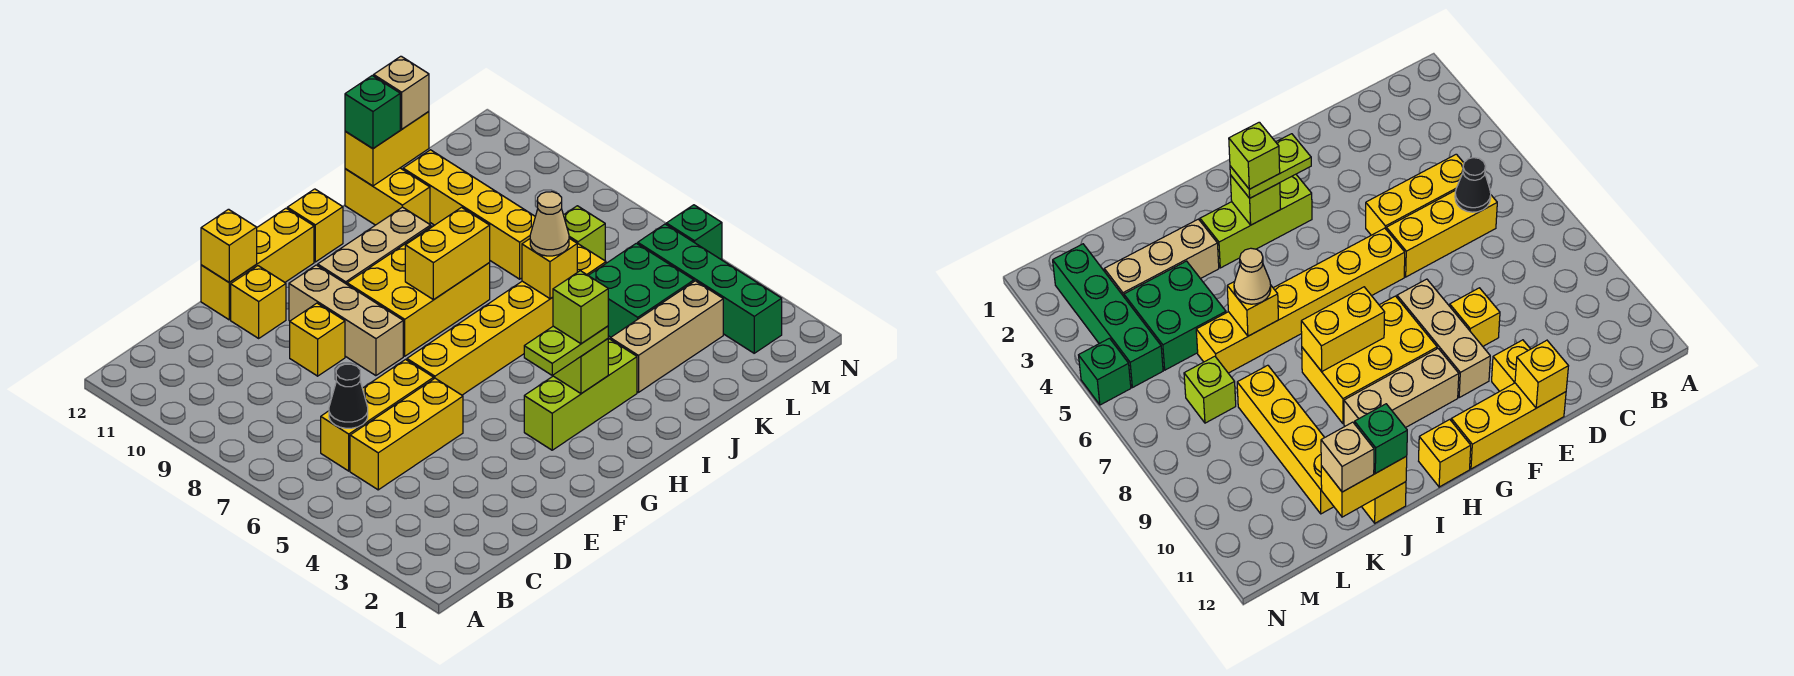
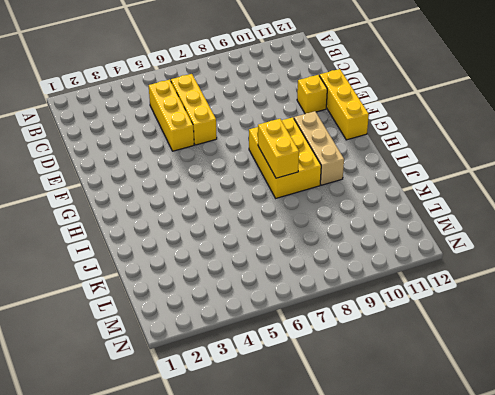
none -> yellow 1x1 brick [290,303,345,376]
none -> yellow 1x6 brick [407,244,606,395]
none -> tan 1x3 brick [289,265,403,376]

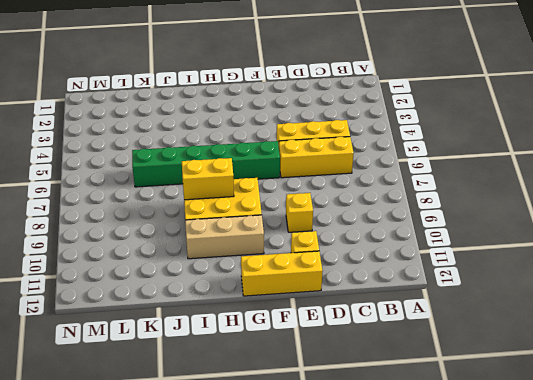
green 1x6 brick [132,141,280,187] -> yellow 1x6 brick [407,244,606,395]
none -> tan 1x3 brick [289,265,403,376]
none -> lime 1x3 brick [524,339,637,450]
none -> yellow 1x1 brick [287,189,343,262]

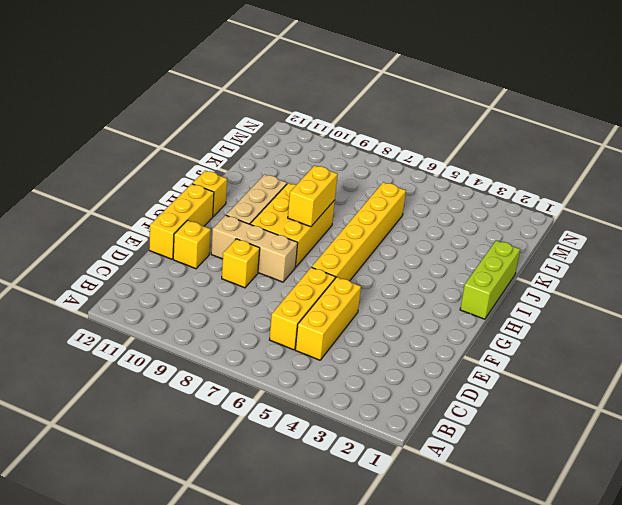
lime 1x3 brick [460,240,520,319] -> lime 1x3 brick moved to [524,339,637,450]
none -> tan 1x3 brick [610,281,723,392]
none -> yellow 1x2 brick [345,168,430,225]
none -> green 2x2 brick [588,243,694,337]

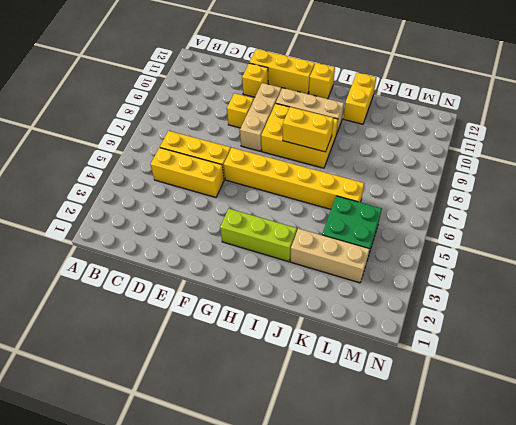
none -> yellow 1x4 brick [403,150,535,279]
none -> lime 1x1 brick [564,206,605,261]
none -> green 1x4 brick [638,224,782,353]

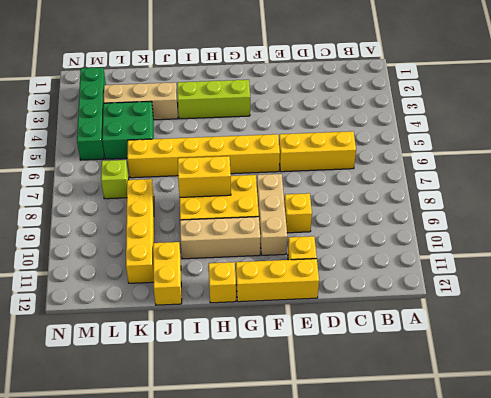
none -> yellow 1x3 brick [350,378,463,490]
none -> green 1x1 brick [666,205,722,260]
none -> black 1x1 cone [329,364,368,428]

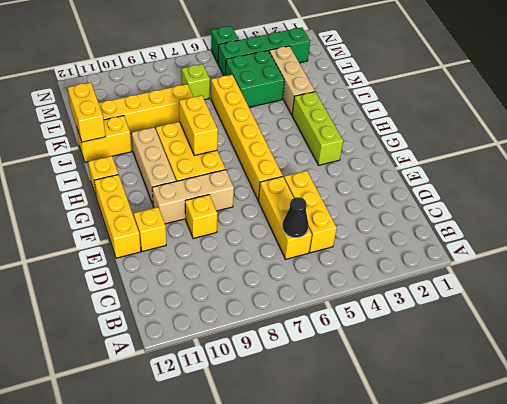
none -> yellow 1x1 brick [201,209,257,282]
none -> lime 1x1 brick [553,339,608,394]
none -> yellow 1x1 brick [522,238,577,299]

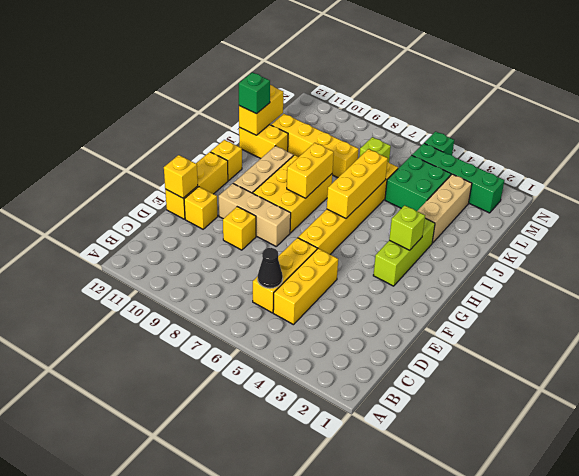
yellow 1x3 brick [327,149,388,218] -> yellow 1x1 brick [522,238,577,299]
none -> lime 1x2 plate [524,326,608,375]
none -> tan 1x1 cone [530,192,569,256]
none -> tan 1x1 brick [374,56,429,129]

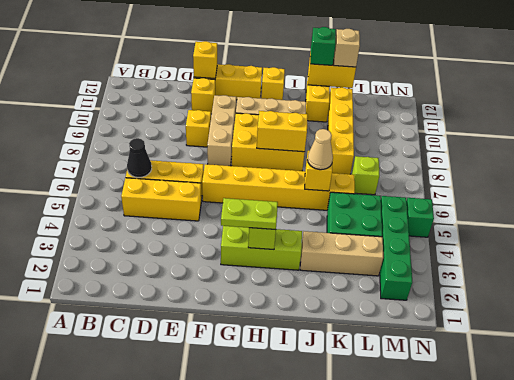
none -> lime 1x1 brick [553,271,608,344]

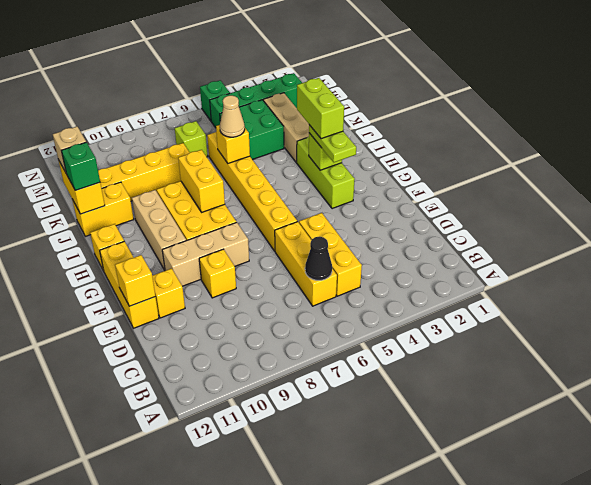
lime 1x2 brick [297,78,344,139] -> lime 1x1 brick [553,271,608,344]

